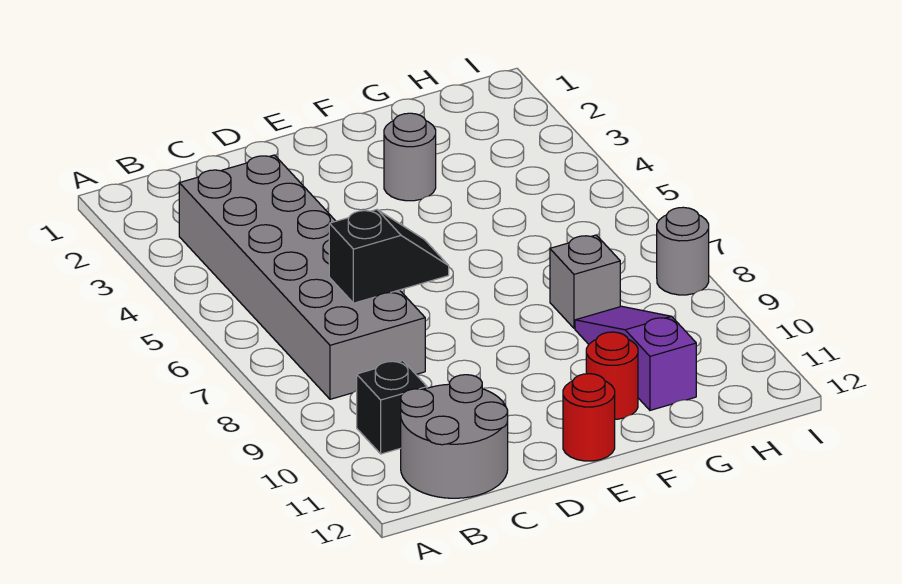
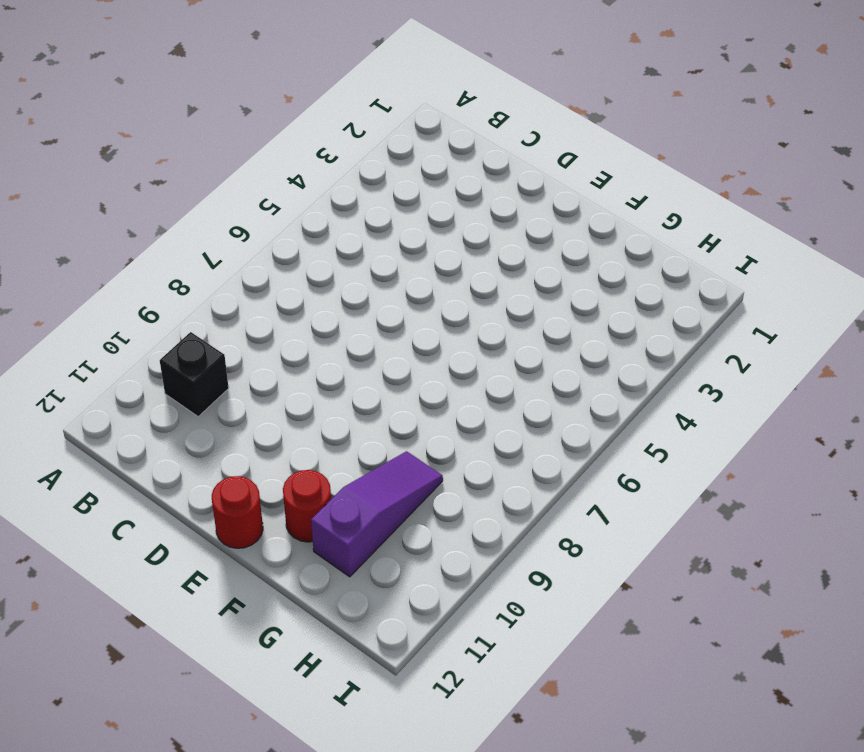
none -> grey 2x6 brick [179,155,425,399]
none -> grey 2x2 round brick [401,375,508,498]

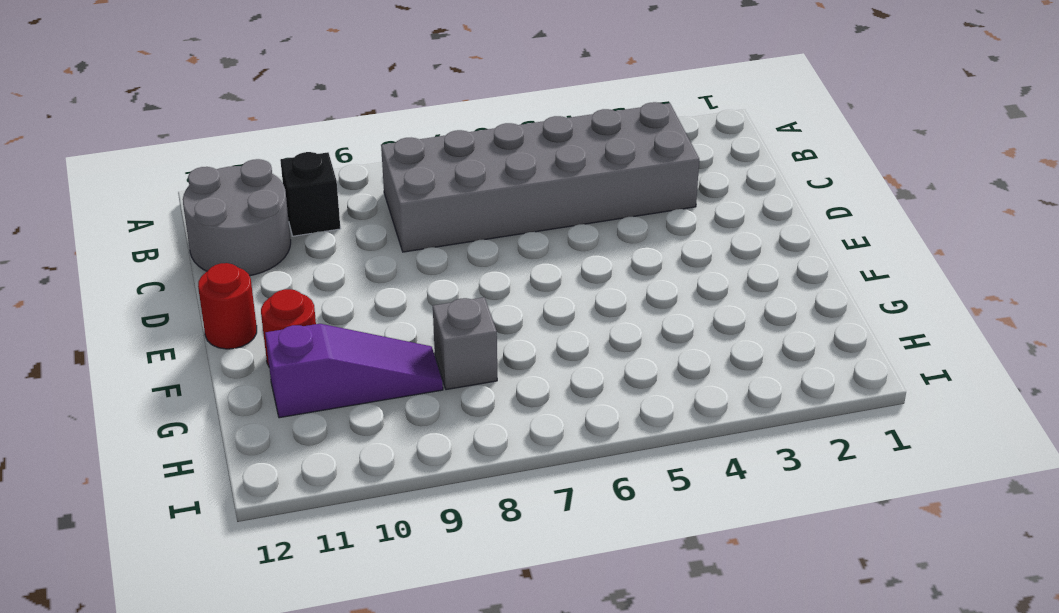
none -> grey 1x1 round brick [384,113,436,201]
none -> grey 1x1 round brick [657,207,709,295]

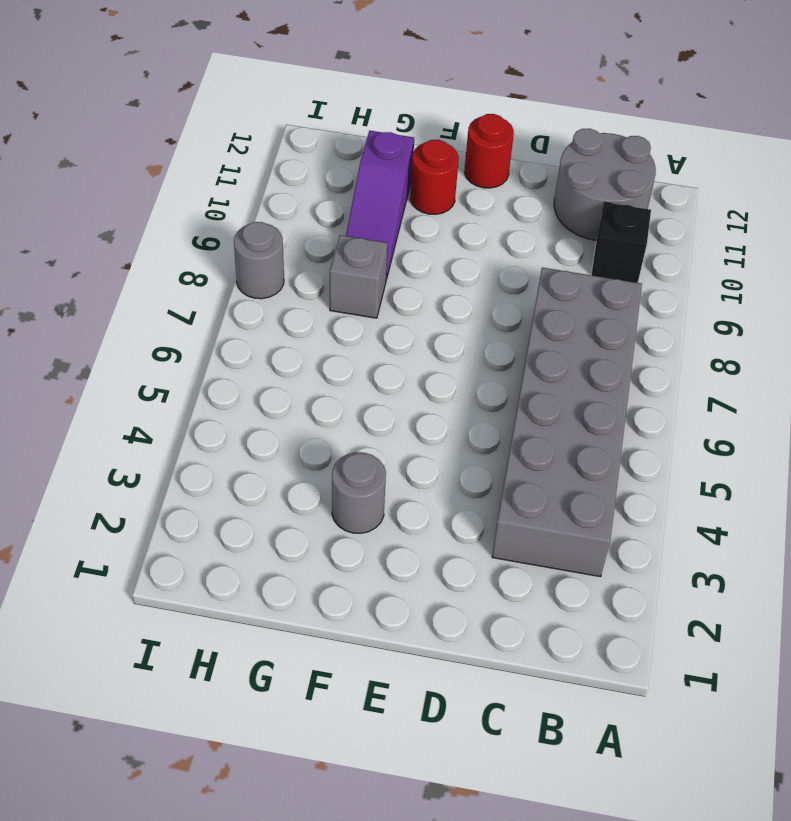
none -> black 1x2 slope [329,210,449,303]

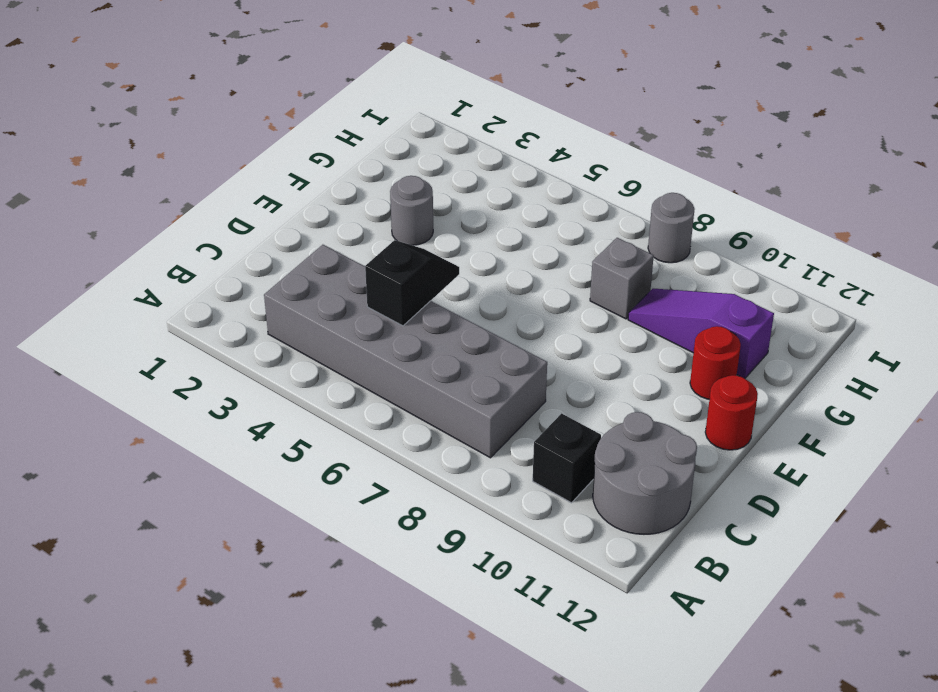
black 1x2 slope [365,240,459,326] -> black 1x2 slope moved to [329,210,449,303]

